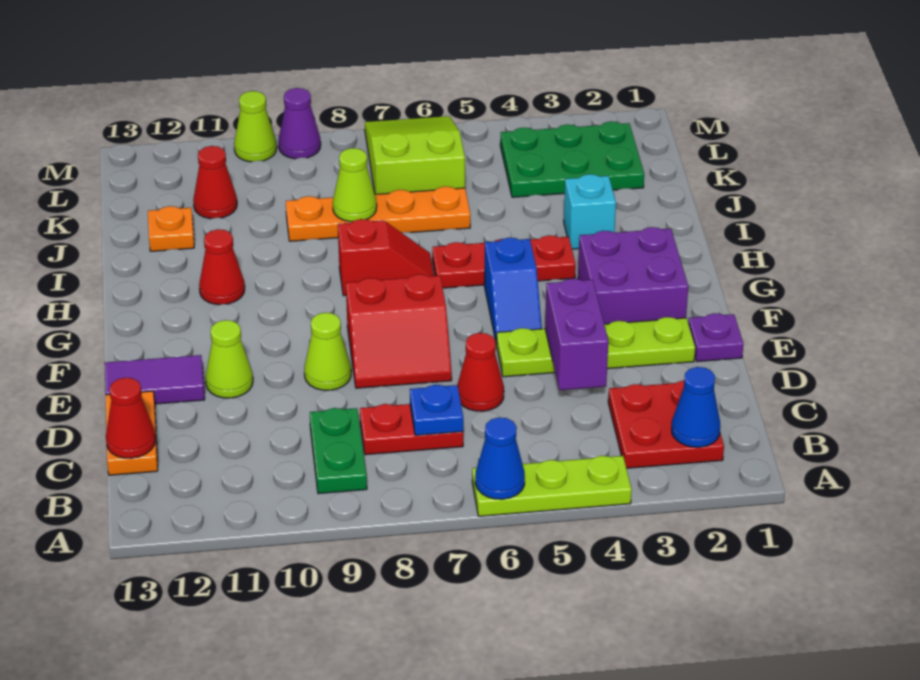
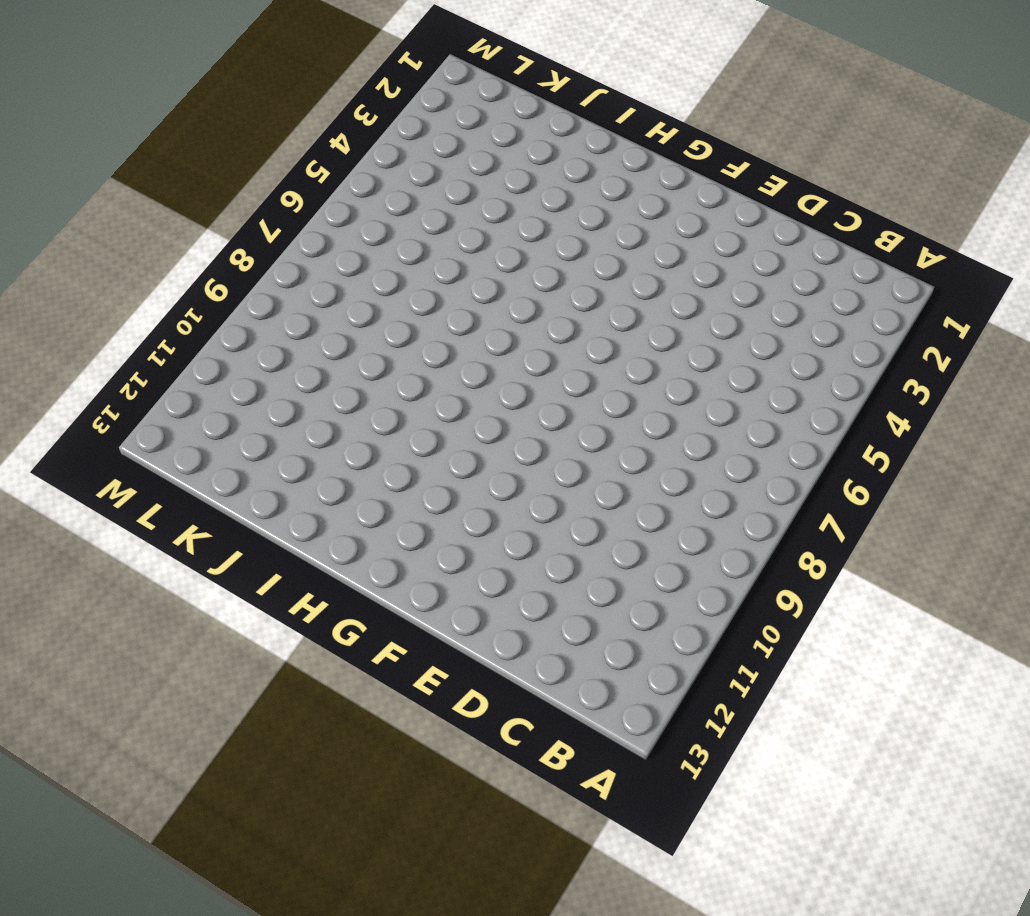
none -> lime 1x3 plate [472,456,632,516]
none -> red 2x2 plate [608,380,724,468]
none -> green 1x2 plate [310,408,367,494]
none -> red 1x2 plate [360,404,463,455]

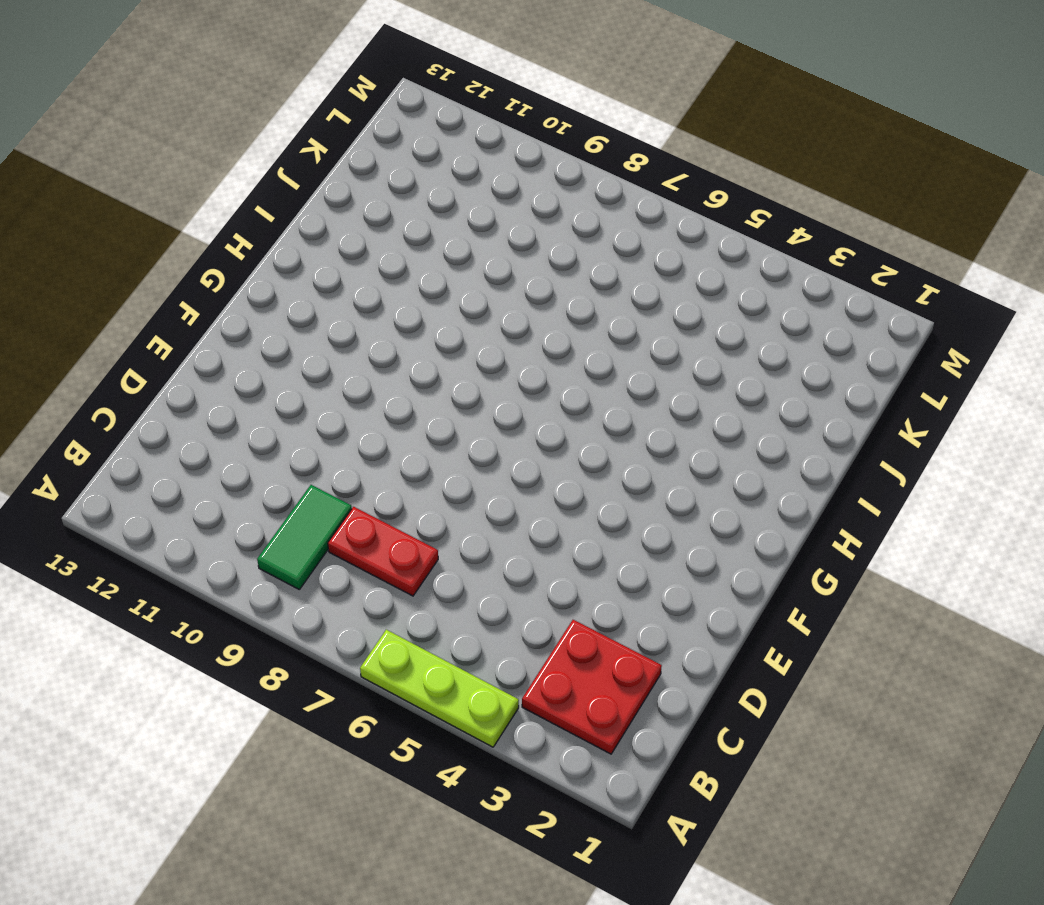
green 1x2 tile [257,485,352,589] -> green 1x2 plate [310,408,367,494]
none -> orange 1x2 plate [106,391,158,475]
none -> red 1x1 cone [457,333,504,411]
none -> purple 1x1 plate [688,313,743,362]
none -> lime 1x4 plate [497,317,695,377]

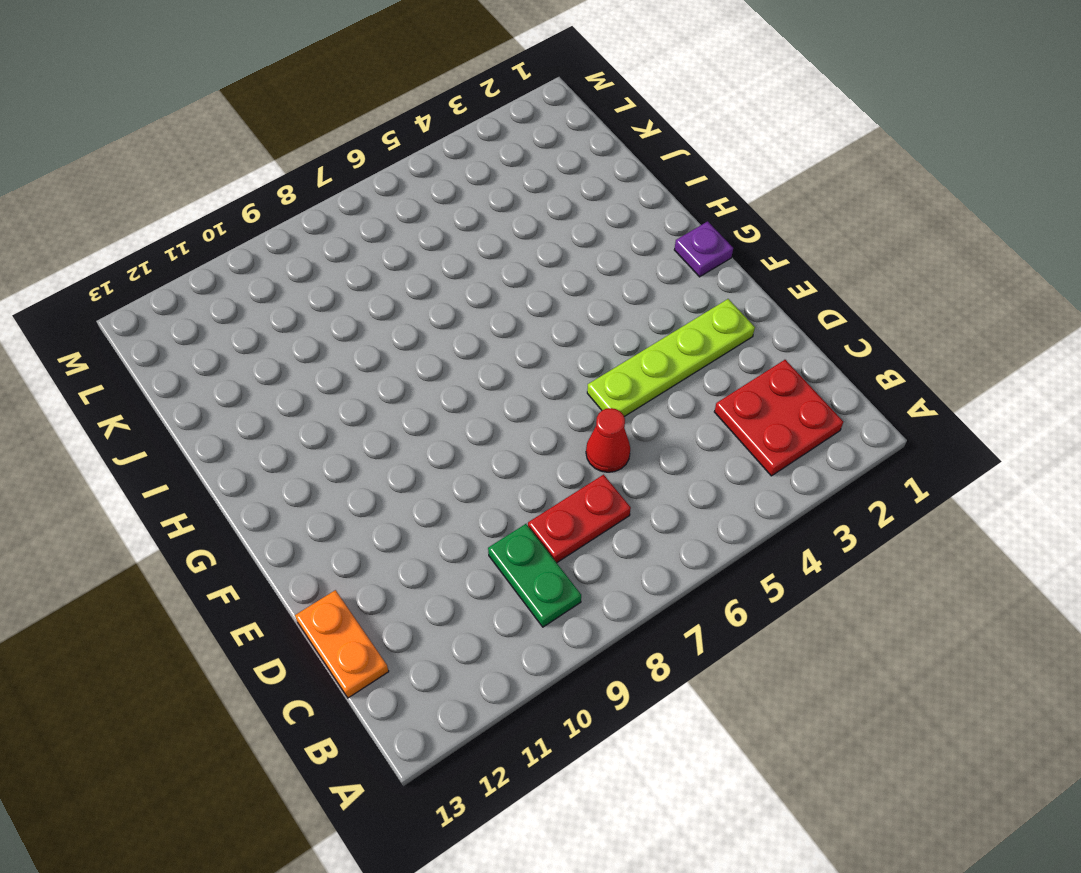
purple 1x1 plate [674,221,733,277] -> purple 1x1 plate moved to [688,313,743,362]
none -> lime 1x3 plate [472,456,632,516]
none -> red 2x2 slope [346,274,452,388]
none -> lime 1x1 cone [304,313,351,390]
none -> lime 1x1 cone [205,320,253,398]

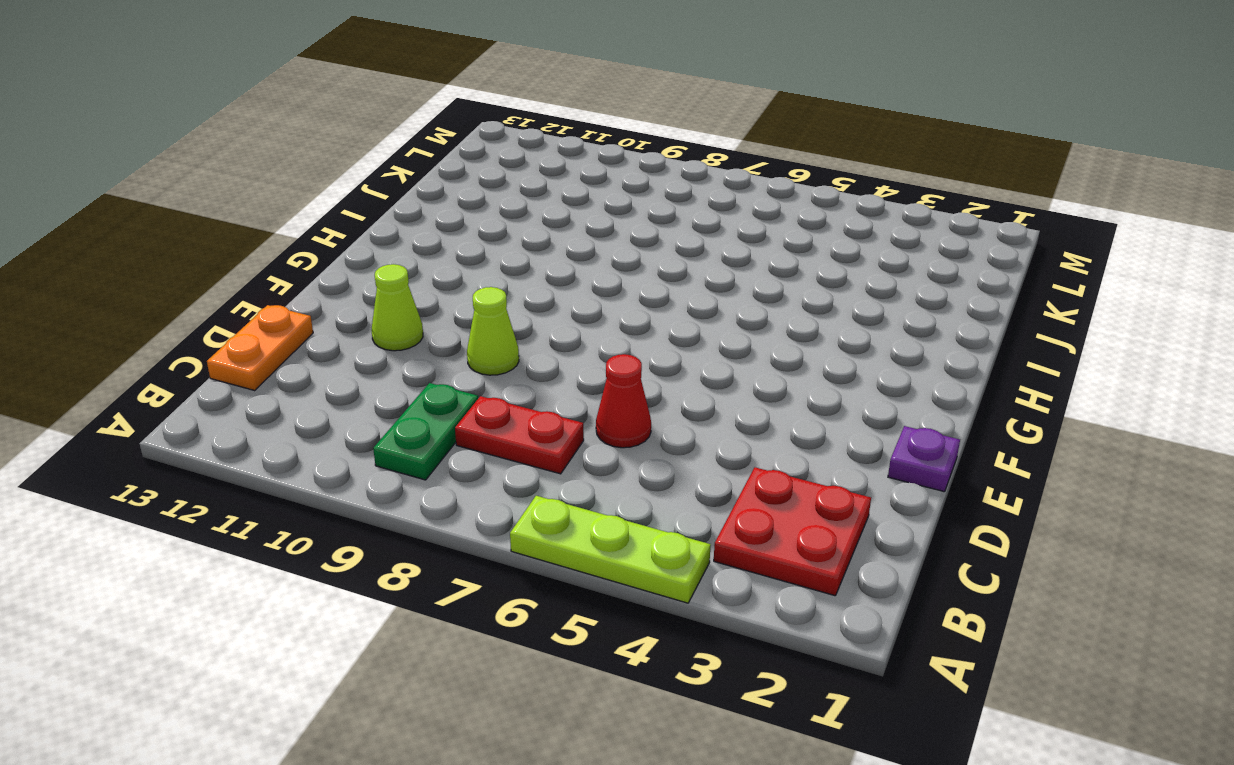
none -> lime 1x4 plate [497,317,695,377]
none -> red 2x2 slope [346,274,452,388]
none -> purple 1x2 tile [105,355,205,404]
none -> purple 2x2 brick [578,227,688,324]

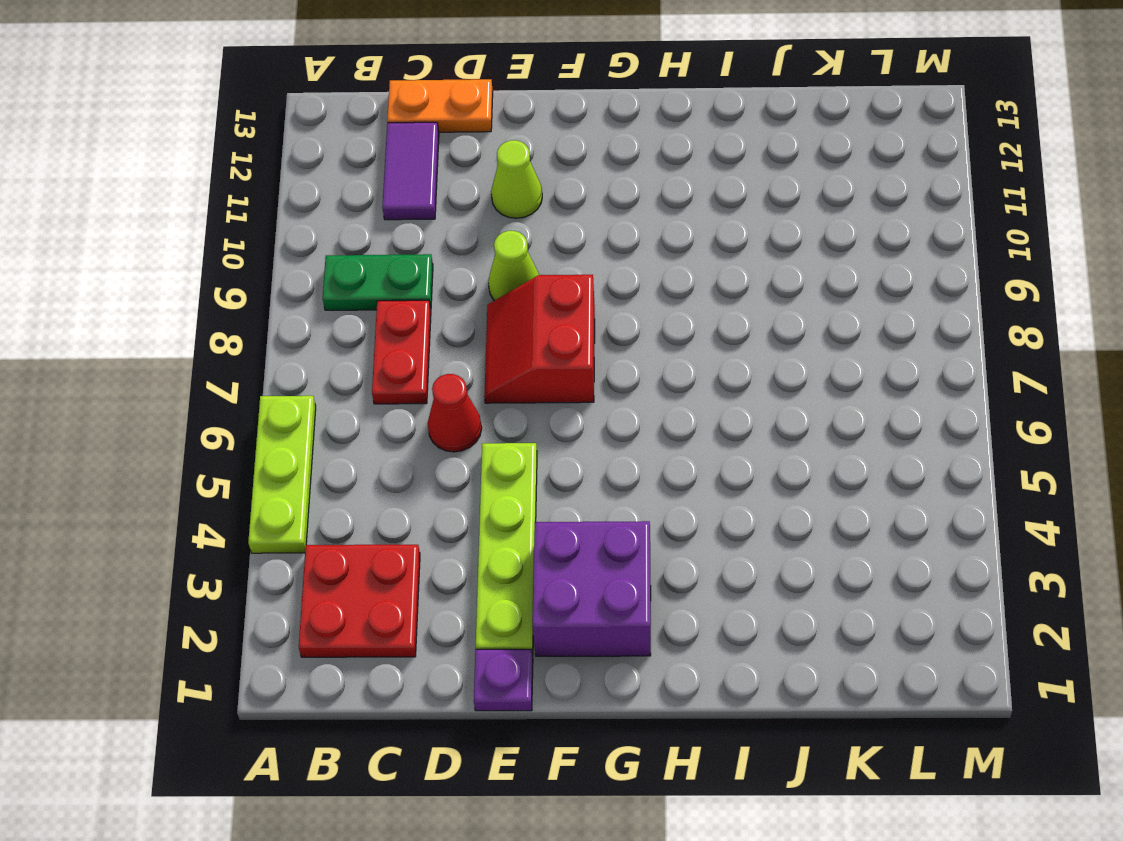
purple 1x2 tile [382,122,439,220] -> purple 1x2 tile moved to [105,355,205,404]
none -> blue 1x2 slope [484,238,542,345]
none -> red 1x3 plate [432,235,576,288]
none -> red 1x2 slope [338,219,434,296]
none -> red 1x1 cone [199,229,245,305]

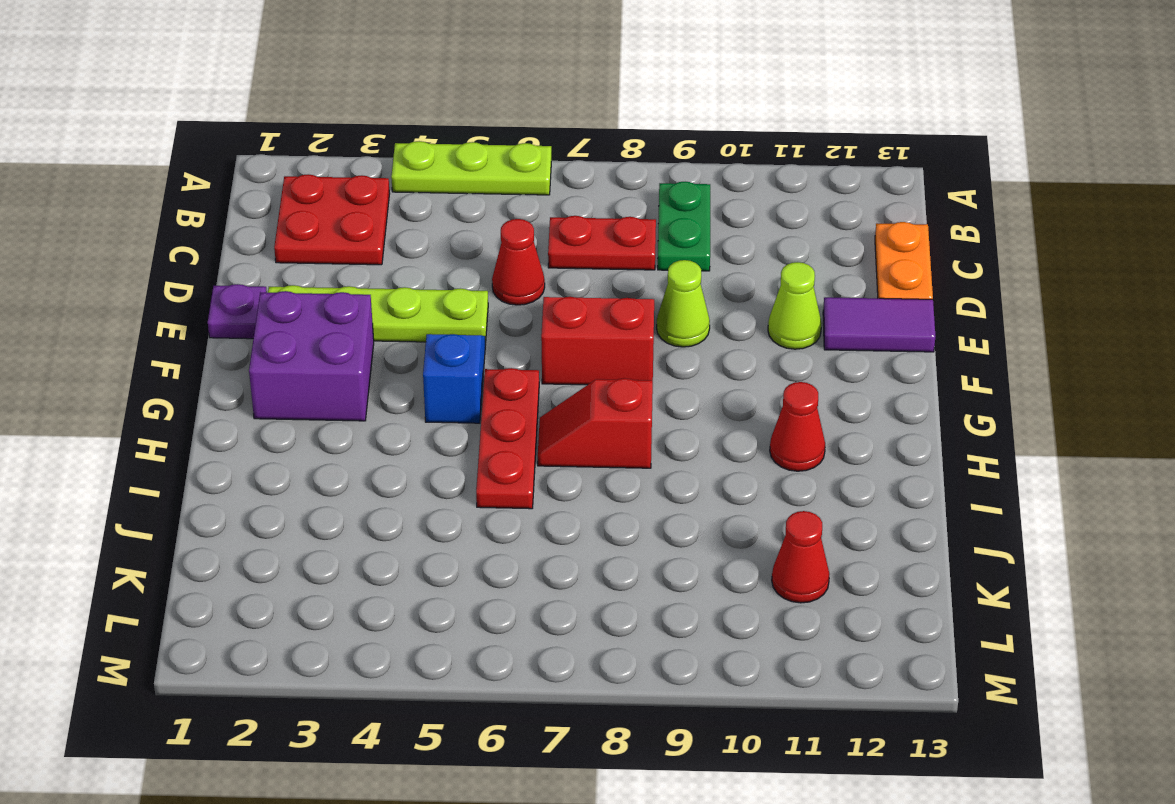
red 1x3 plate [476,368,539,509] -> red 1x3 plate turned to [432,235,576,288]
none -> cyan 1x1 brick [564,174,616,249]
none -> orange 1x4 plate [286,186,470,241]
none -> orange 1x1 plate [148,206,194,251]
none -> green 2x3 plate [500,121,644,197]

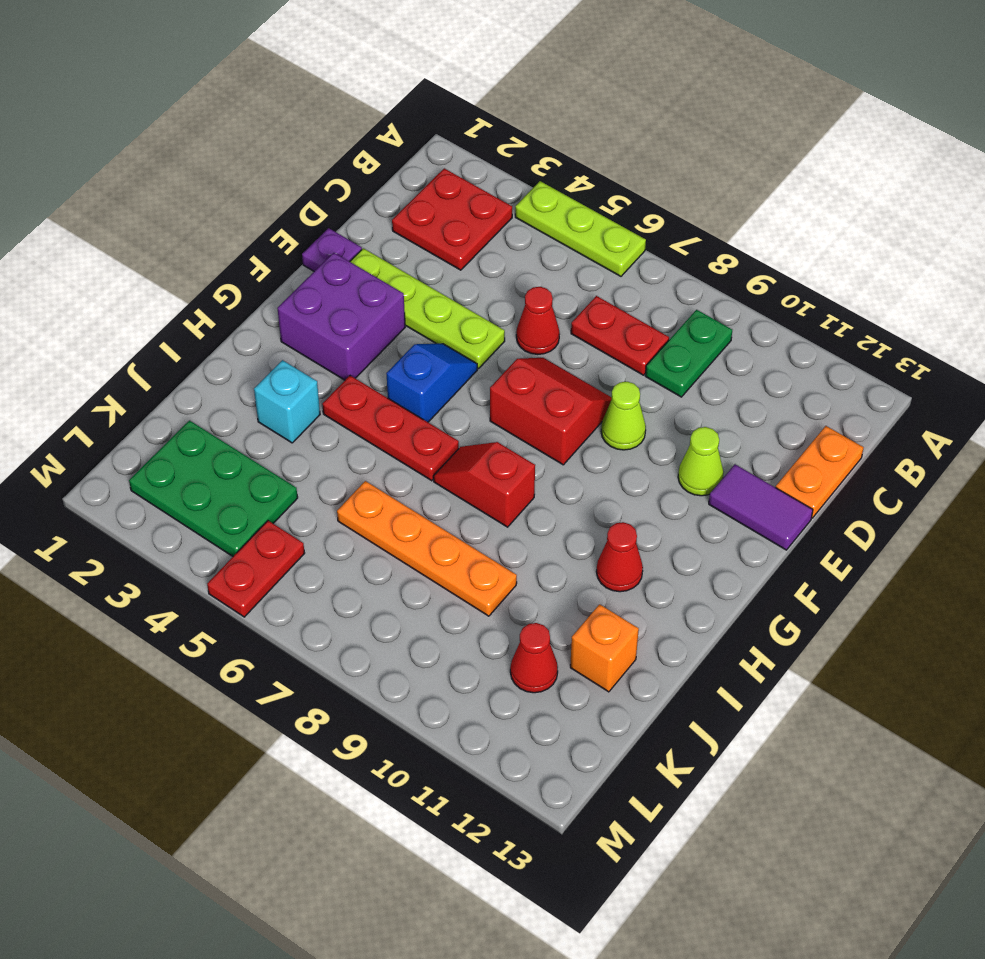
orange 1x1 brick [570,604,639,692] -> orange 1x1 plate [148,206,194,251]
red 1x2 plate [207,521,305,617] -> none
none -> lime 2x3 slope [365,116,465,194]
none -> purple 1x1 cone [278,88,321,159]
none -> lime 1x1 cone [234,91,277,162]
none -> blue 1x1 cone [475,417,525,499]

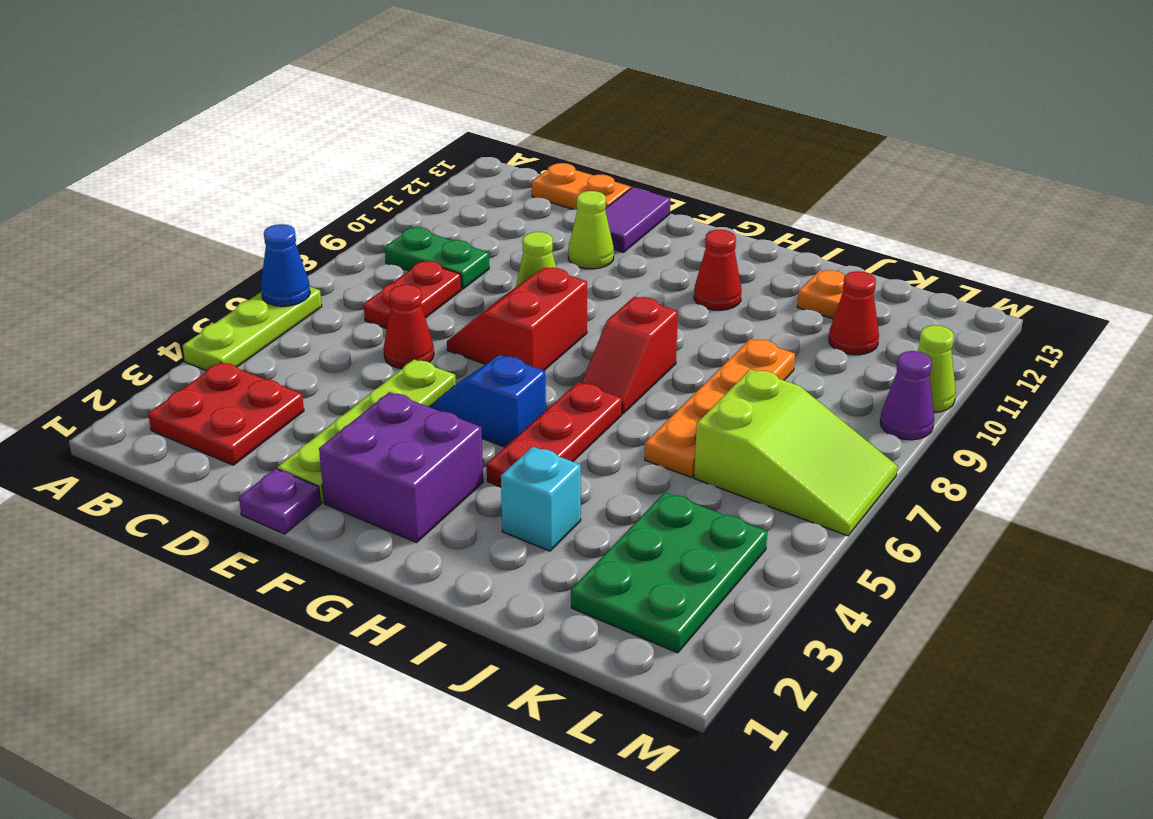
none -> blue 1x1 cone [672,367,720,447]
none -> blue 1x1 plate [410,385,463,435]
none -> red 1x1 cone [106,378,156,458]
none -> purple 1x2 brick [545,279,608,390]

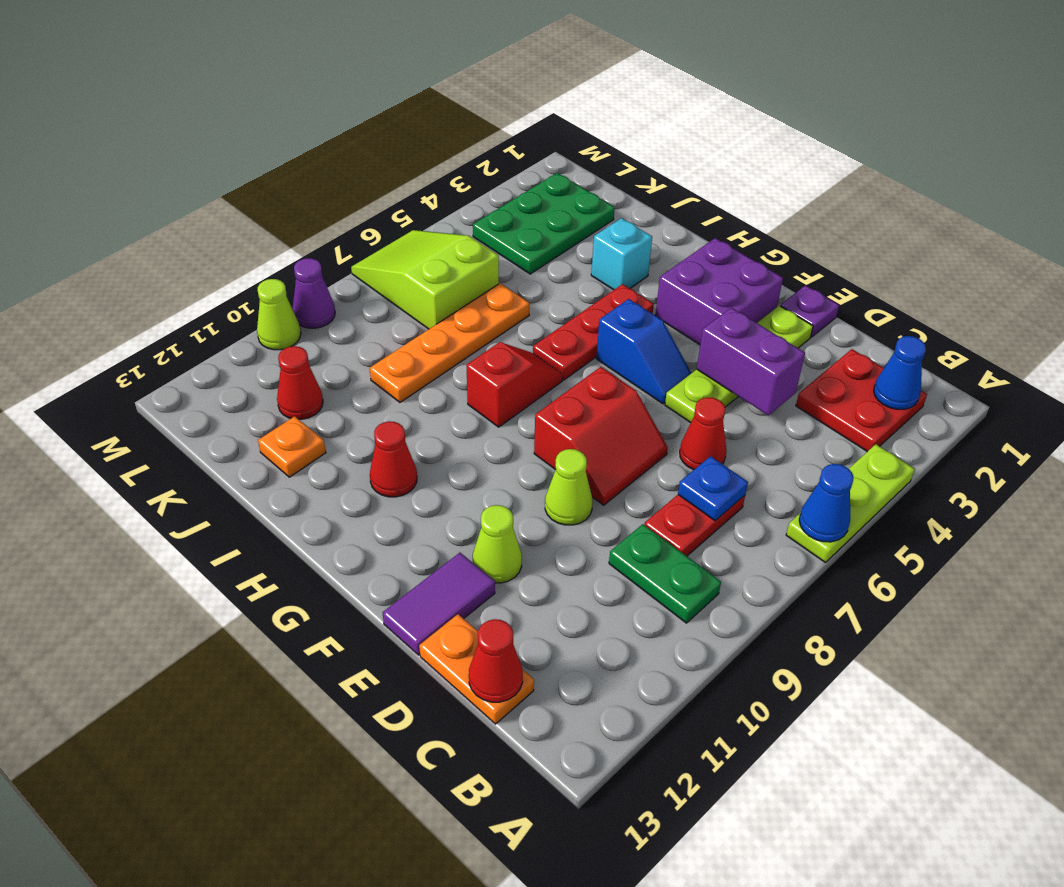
none -> lime 1x1 cone [333,148,377,222]

